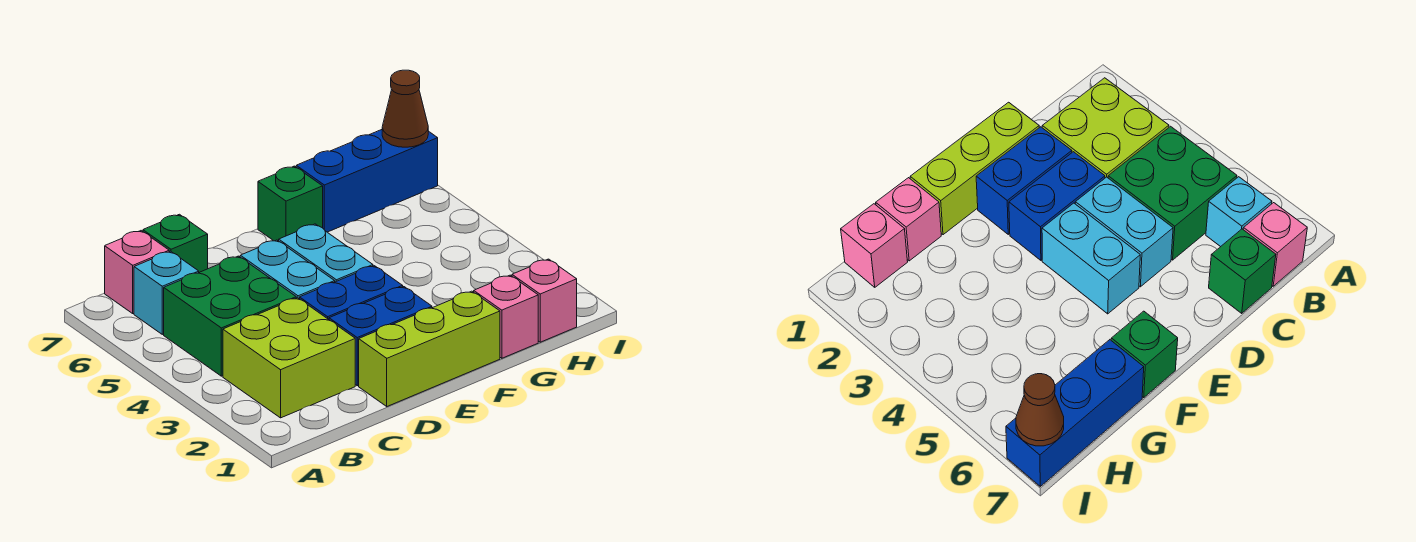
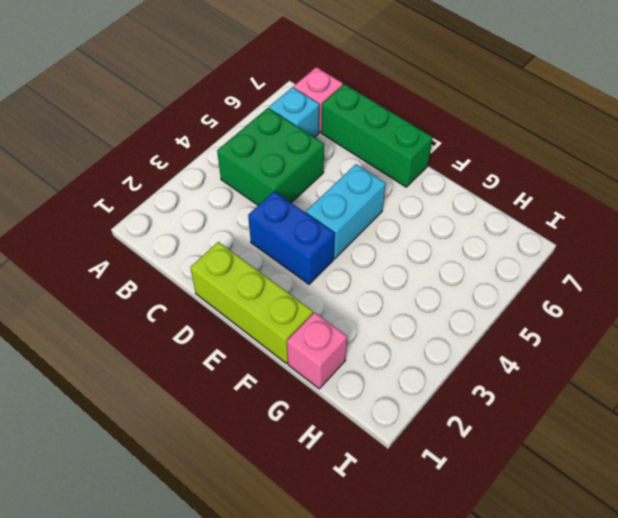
green 1x3 brick [321,84,433,187] -> green 1x1 brick [143,214,208,272]
none -> lime 2x2 brick [223,298,355,418]
none -> blue 1x2 brick [329,287,432,386]
none -> cyan 1x2 brick [240,240,335,299]

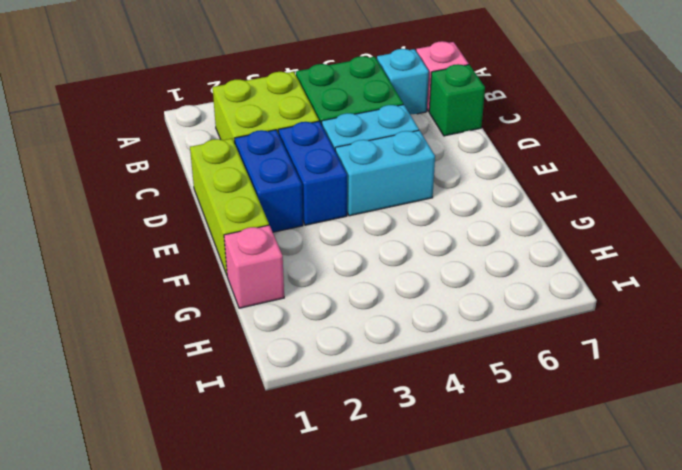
none -> green 1x1 brick [258,166,323,241]
none -> blue 1x3 brick [296,130,438,232]
none -> pink 1x1 brick [512,259,577,342]

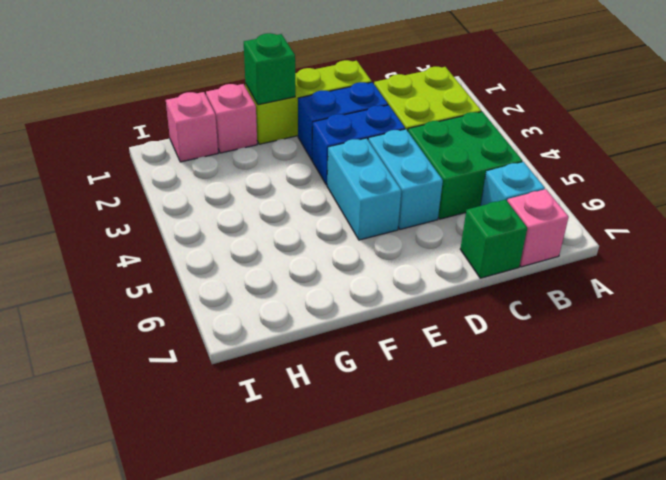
green 1x1 brick [244,33,295,105] -> green 1x1 brick moved to [258,166,323,241]
none -> blue 1x3 brick [296,130,438,232]
none -> brown 1x1 cone [382,70,428,147]

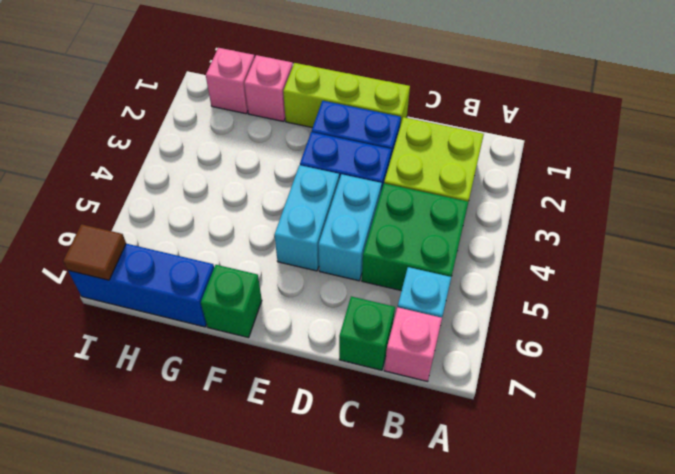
brown 1x1 tile [63,224,126,280] -> brown 1x1 cone [382,70,428,147]

